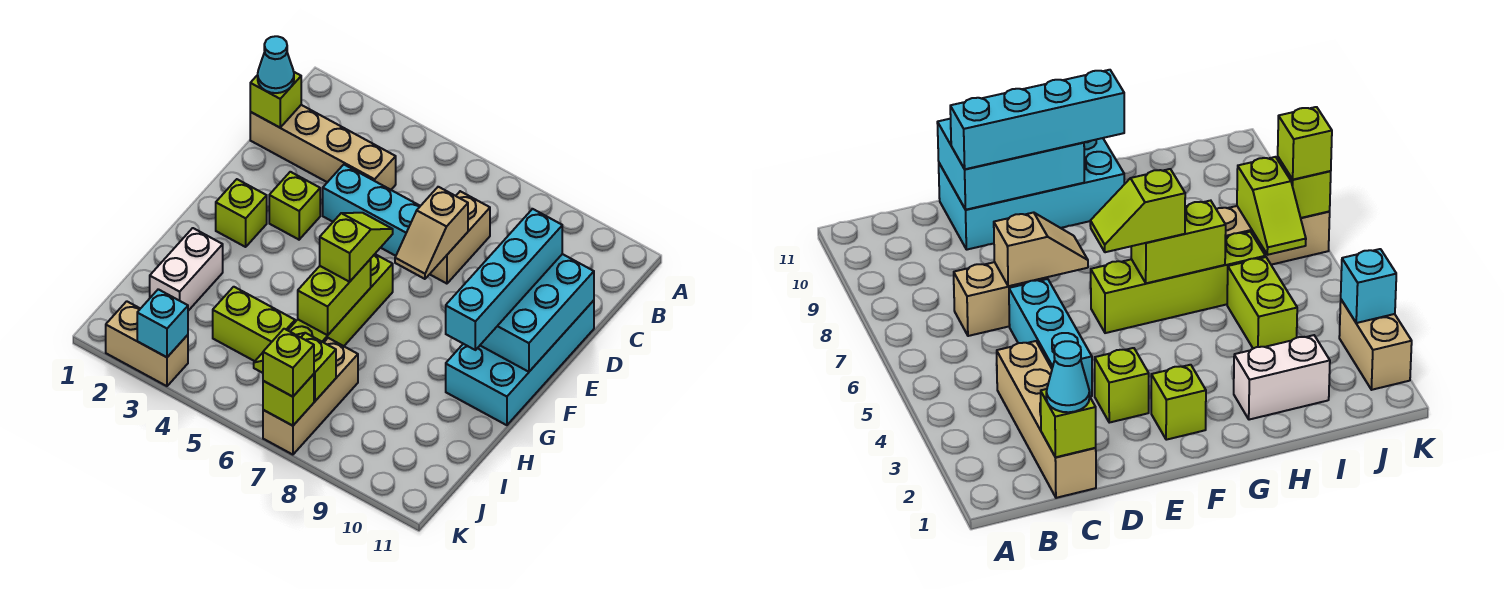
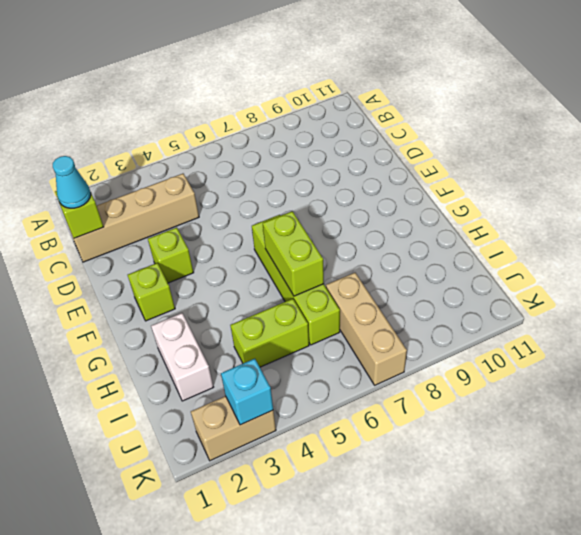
none -> tan 1x2 brick [430,191,490,284]
none -> cyan 1x3 brick [323,165,420,256]
none -> cyan 2x4 brick [446,300,594,425]

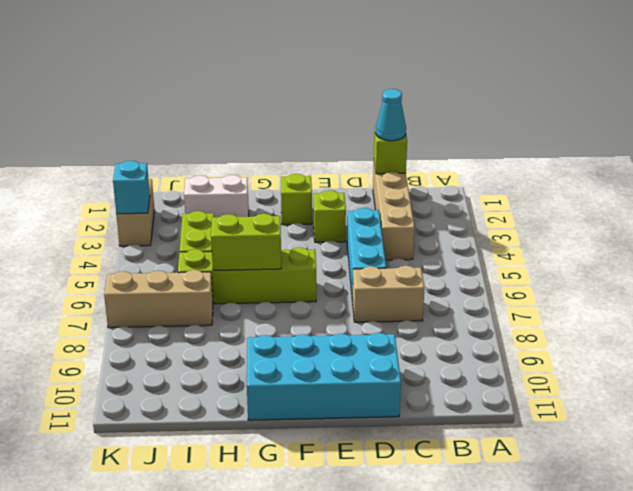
none -> tan 1x2 slope [395,187,468,279]
none -> cyan 2x3 brick [480,254,594,372]
none -> lime 1x2 slope [254,333,336,401]

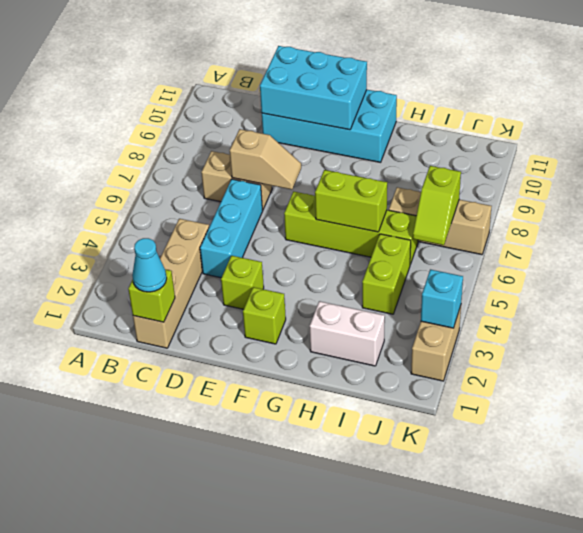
none -> lime 1x1 brick [263,374,314,426]
none -> cyan 1x4 brick [446,209,562,350]
none -> lime 1x2 slope [320,213,393,282]

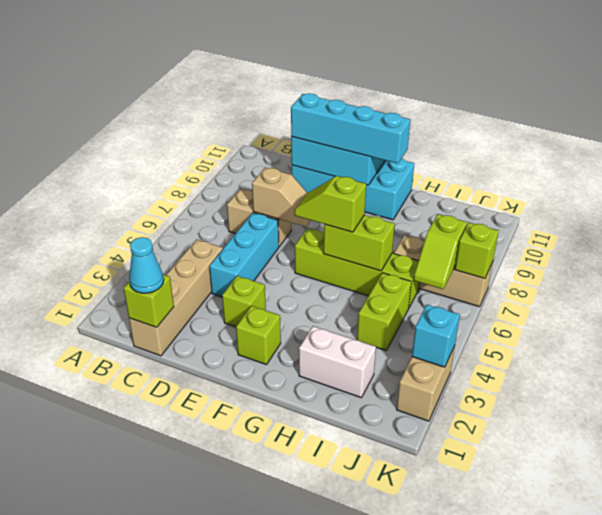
none -> lime 1x1 brick [263,329,314,397]

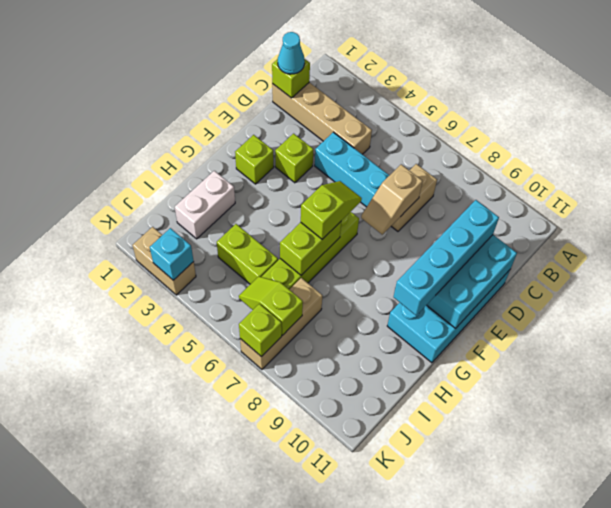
none -> lime 1x1 brick [263,329,314,397]

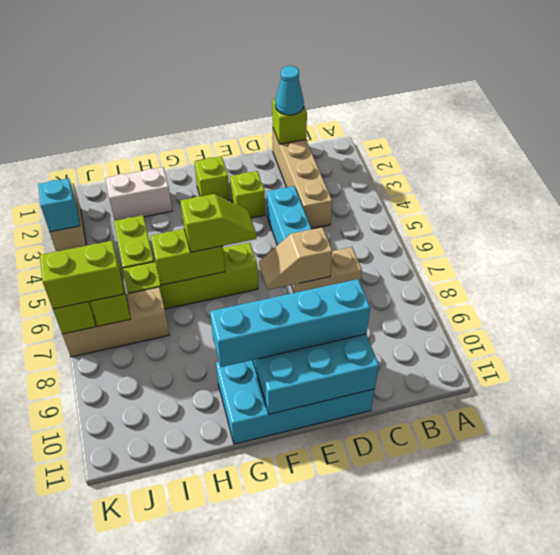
lime 1x2 brick [40,241,124,309] -> lime 1x1 brick [263,329,314,397]

